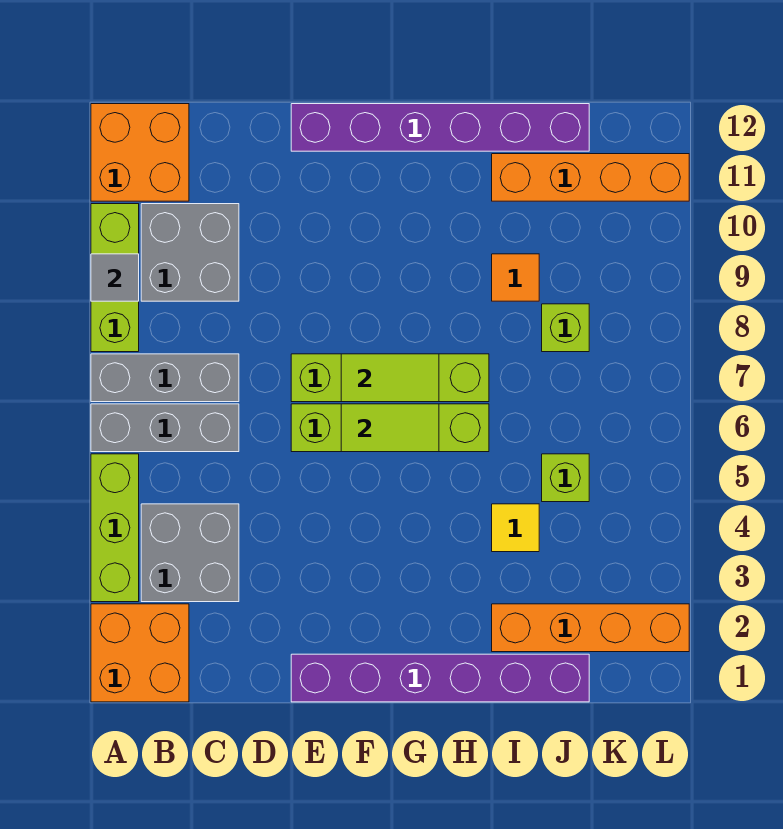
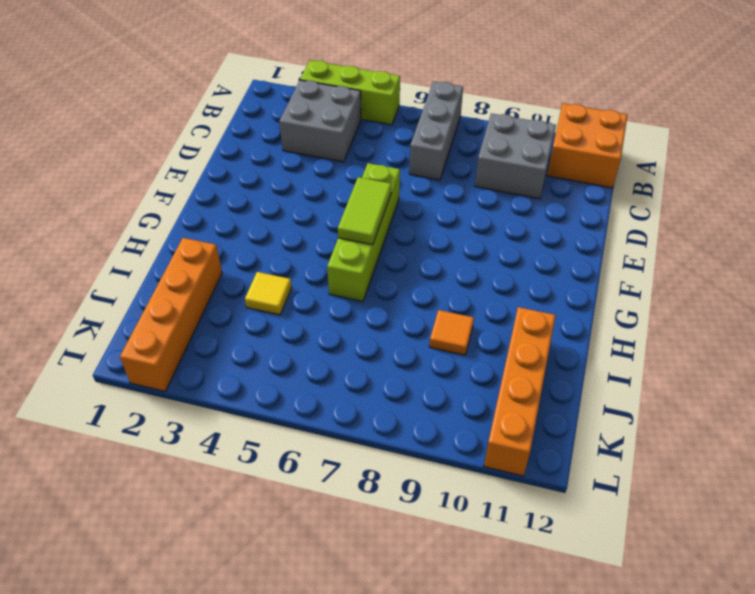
none -> orange 2x2 brick [91,604,189,702]
none -> grey 1x3 brick [91,404,239,452]
none -> lime 1x3 brick [91,204,139,352]

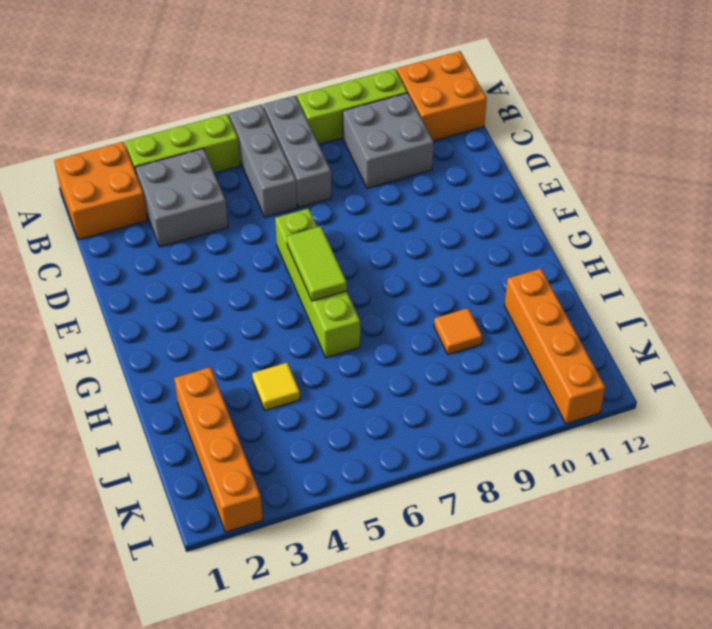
none -> purple 1x6 brick [291,654,589,702]
none -> lime 1x4 brick [291,354,489,402]
none -> purple 1x6 brick [291,104,589,151]

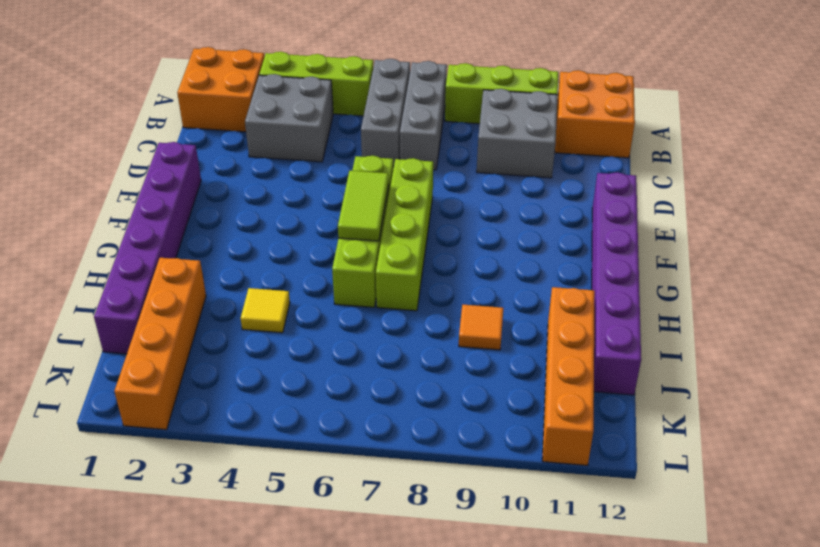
none -> lime 1x1 brick [542,454,589,502]
none -> lime 1x1 brick [542,304,589,352]
none -> grey 1x1 tile [91,254,139,301]

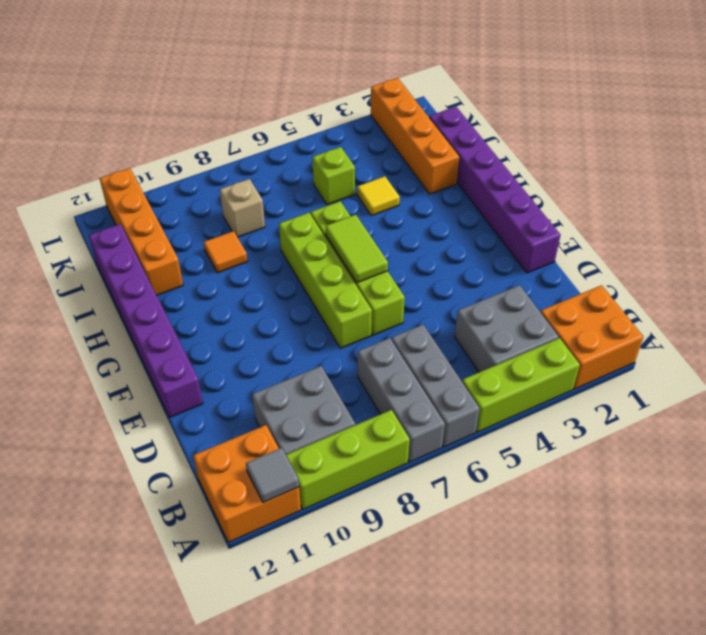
grey 1x1 tile [246,448,299,502] -> grey 1x1 tile moved to [91,254,139,301]
tan 1x1 brick [220,179,265,237] -> lime 1x1 brick [542,304,589,352]
none -> lime 1x2 tile [341,354,439,402]

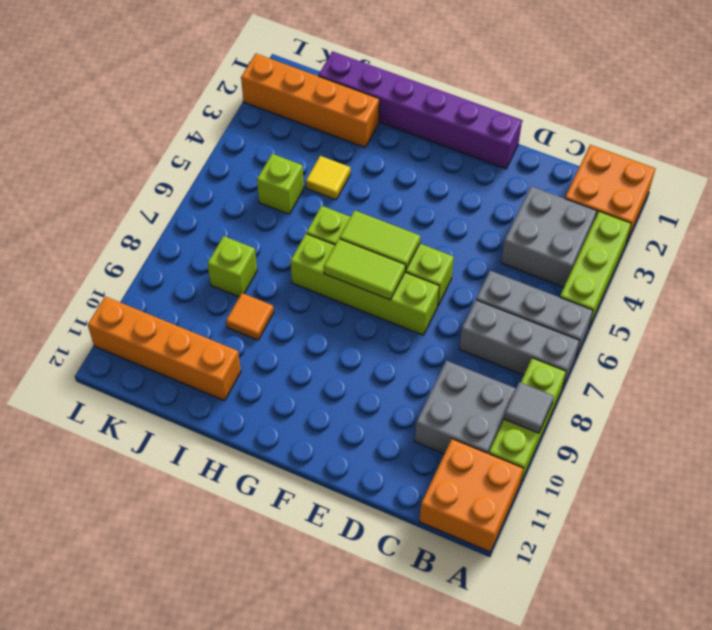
none -> purple 1x6 brick [291,104,589,151]

